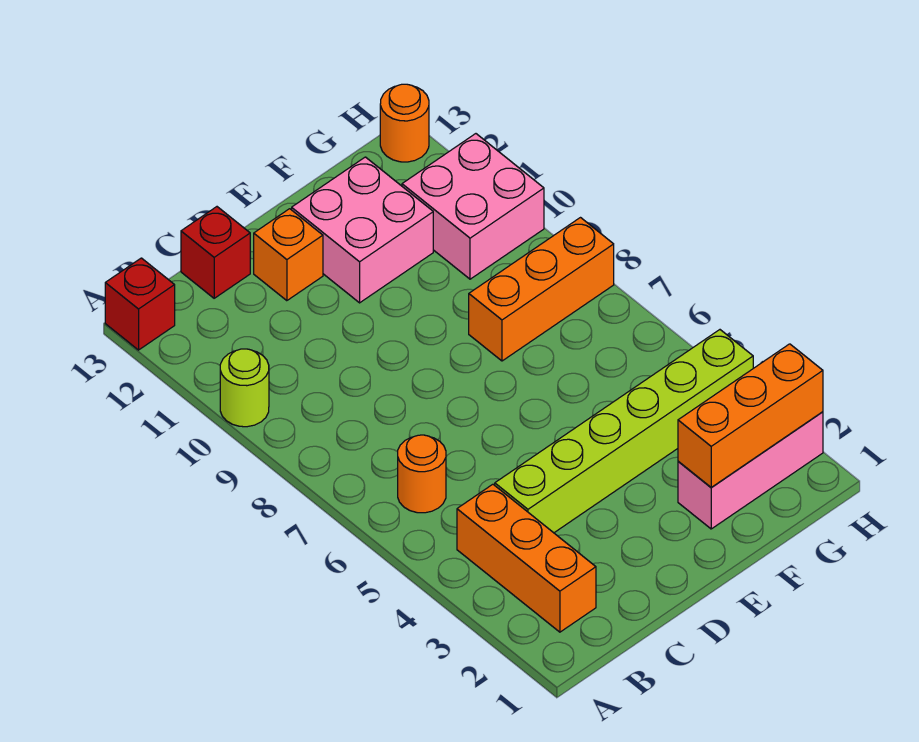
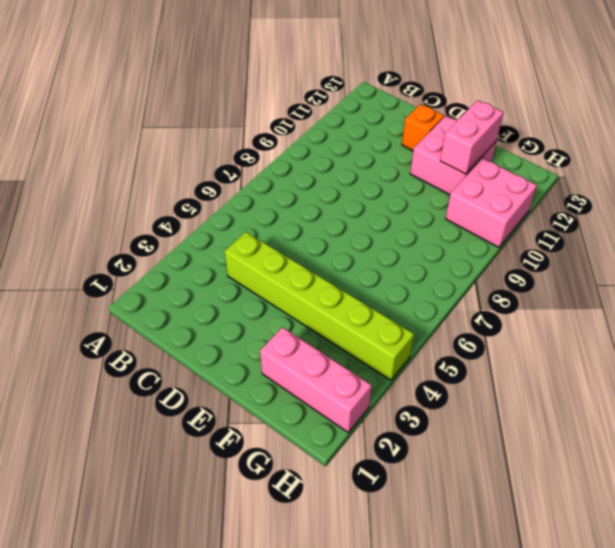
pink 1x2 brick [440,100,504,174] -> none
none -> lime 1x1 round brick [220,349,269,427]
none -> red 1x1 brick [105,258,175,350]
none -> orange 1x3 brick [457,484,596,632]

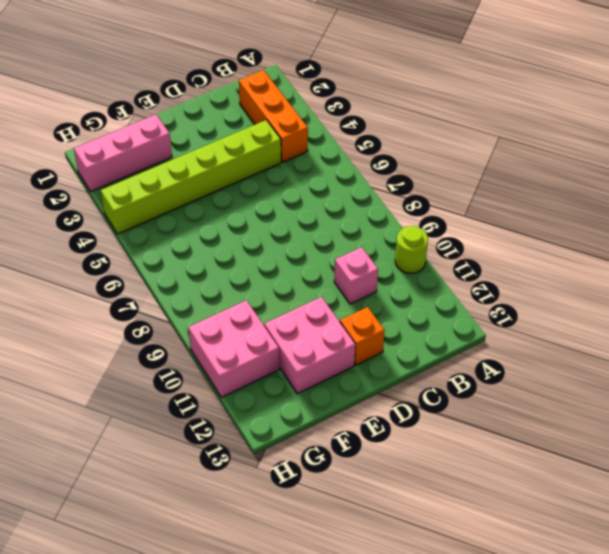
pink 1x1 brick [334,247,378,304] -> none
none -> red 1x1 brick [105,258,175,350]
none -> orange 1x1 round brick [398,435,446,513]
none -> red 1x1 brick [181,207,250,298]

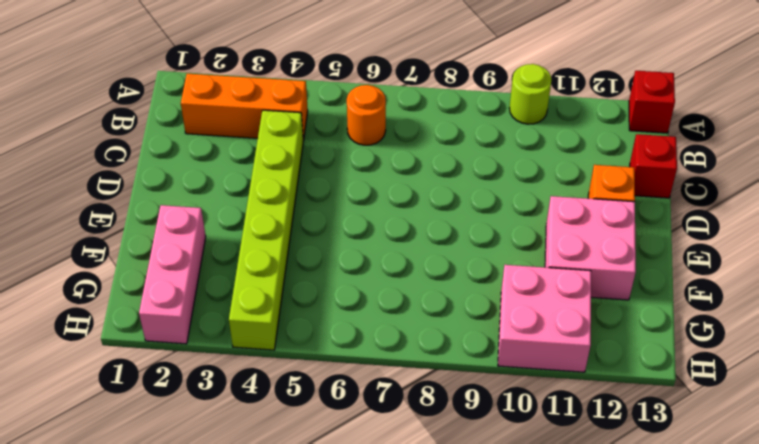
none -> orange 1x3 brick [469,218,614,361]
none -> orange 1x1 round brick [380,84,429,162]
none -> orange 1x3 brick [678,344,823,487]

